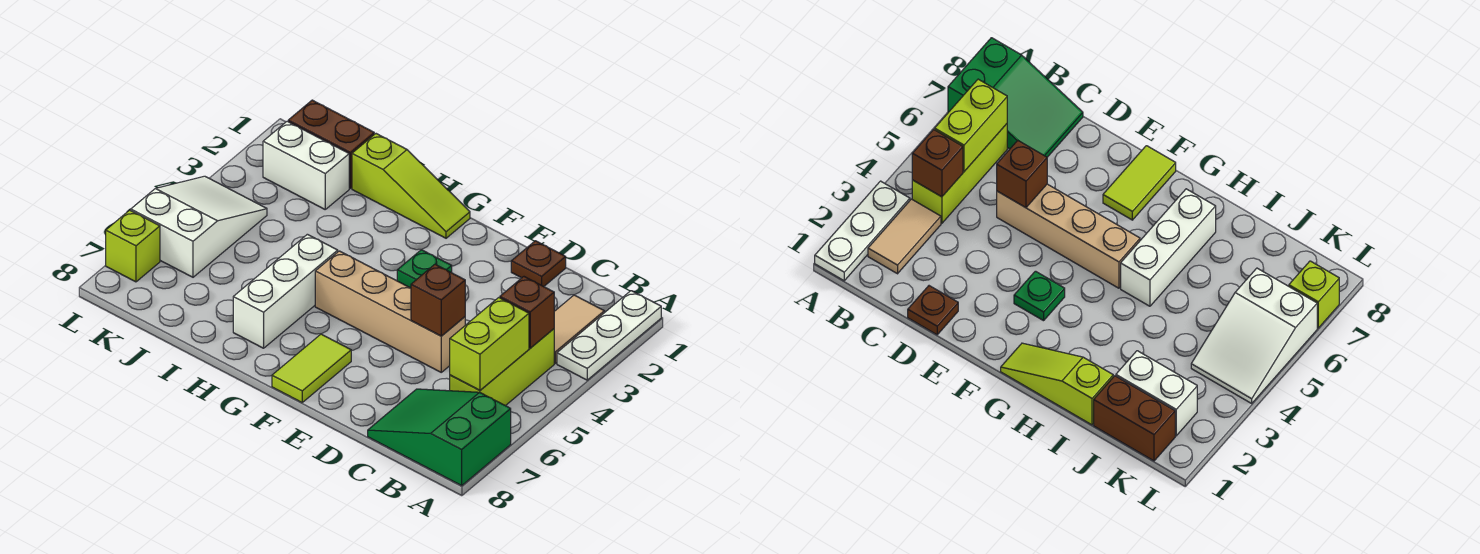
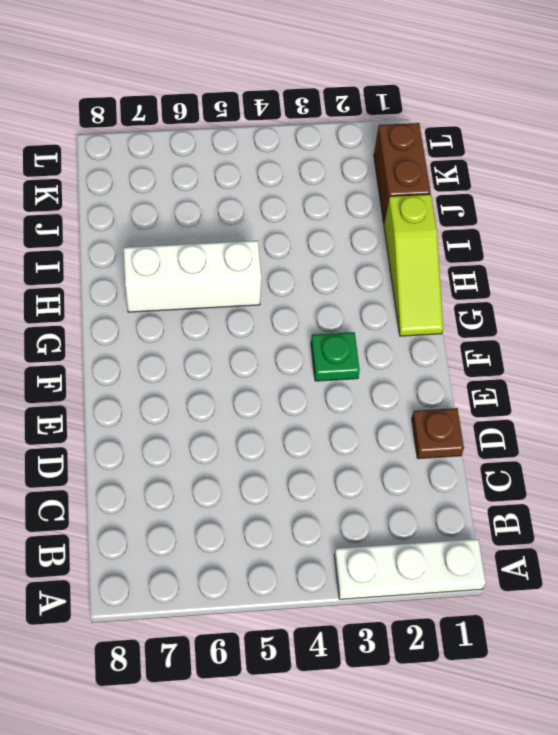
none -> green 2x3 slope [368,389,511,486]
none -> tan 1x2 tile [554,295,604,363]
none -> lime 1x3 brick [450,329,554,406]

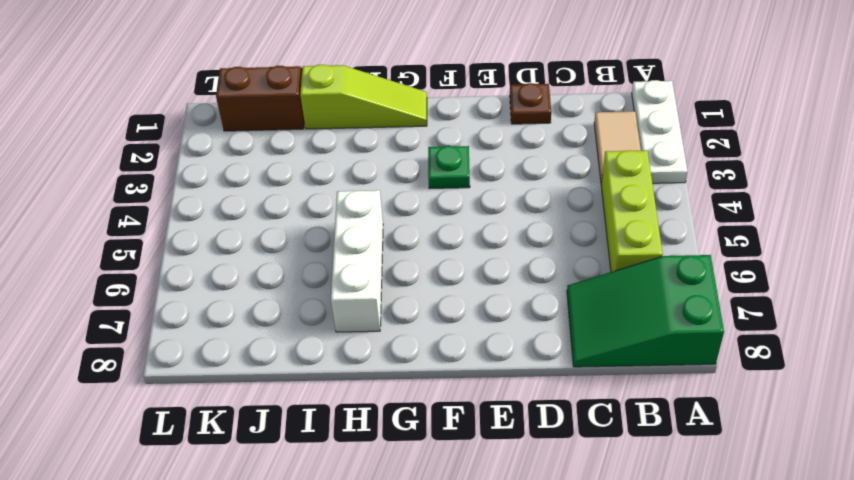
none -> tan 1x4 brick [315,251,465,372]
none -> lime 1x2 tile [272,334,351,402]
none -> white 1x2 brick [263,121,349,209]

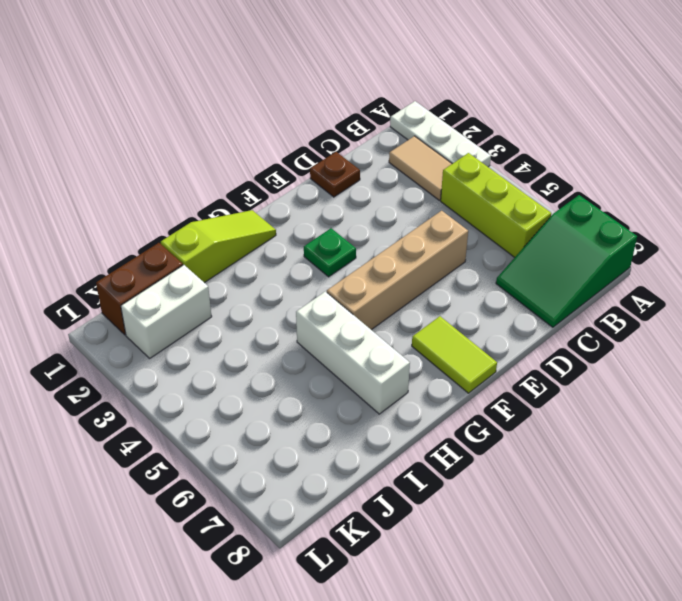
none -> white 2x3 slope [131,176,267,277]
none -> lime 1x1 brick [106,210,160,282]
none -> brown 1x1 brick [500,277,554,348]

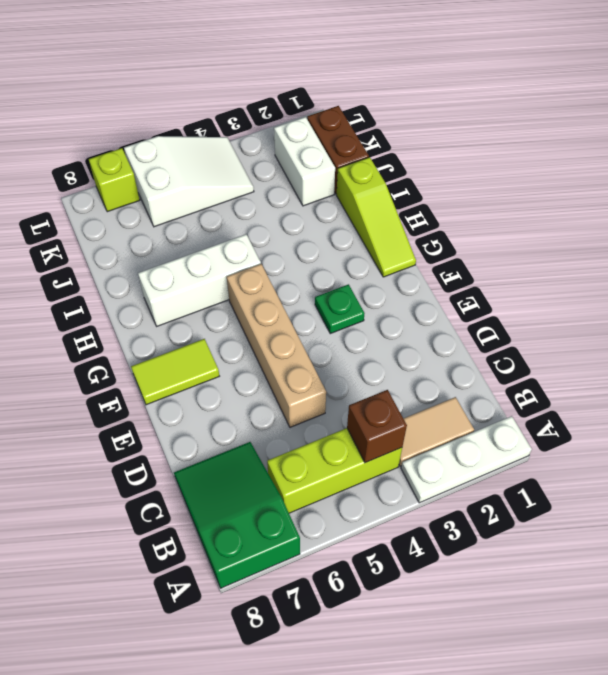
none -> brown 1x1 plate [511,241,566,287]
none -> lime 1x2 brick [450,298,529,390]
none -> brown 1x1 brick [411,264,465,336]

